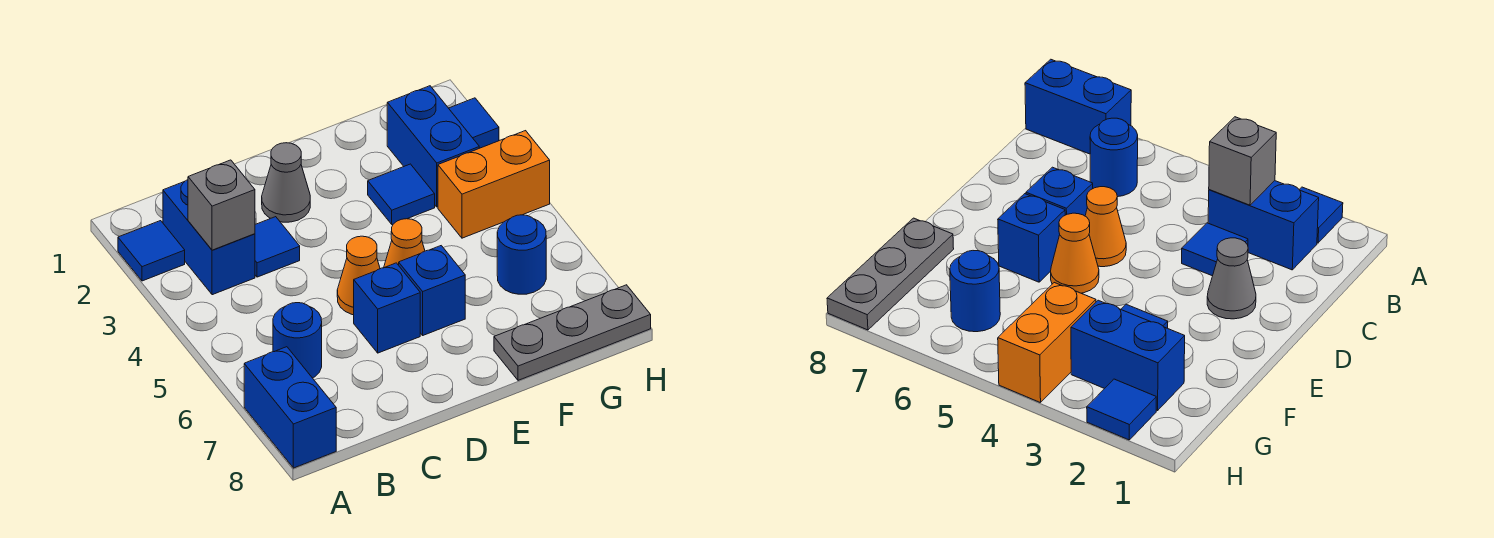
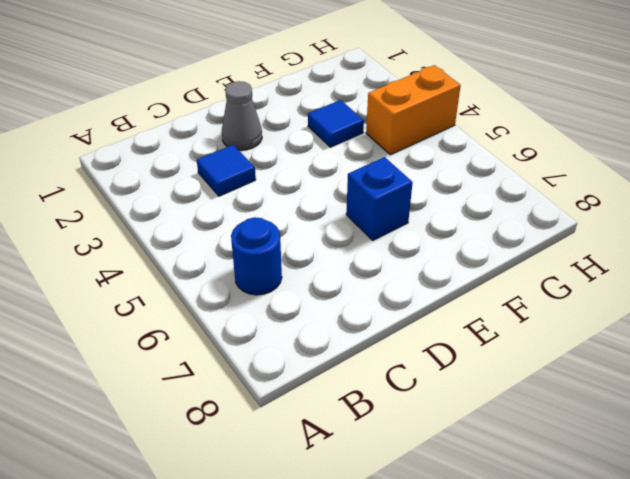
none -> blue 1x1 tile [118,221,185,281]
none -> blue 1x2 brick [244,347,336,468]
none -> blue 1x2 brick [163,180,255,295]

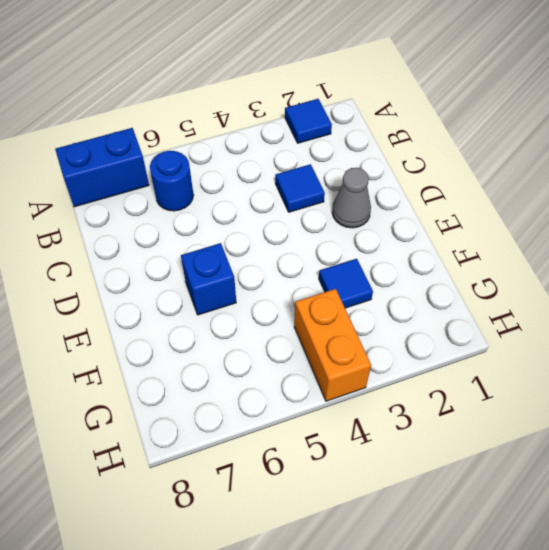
none -> blue 1x2 brick [163,180,255,295]
none -> orange 1x1 cone [337,236,380,315]
none -> blue 1x1 brick [354,263,420,353]

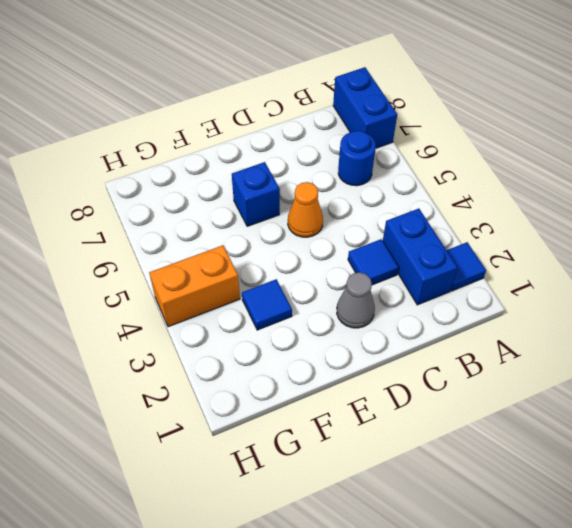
none -> blue 1x1 brick [354,263,420,353]
none -> orange 1x1 cone [384,219,425,268]
none -> grey 1x3 plate [494,285,651,380]

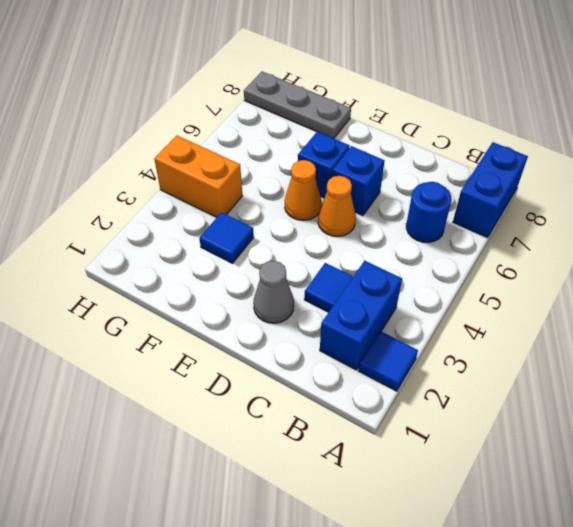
none -> blue 1x2 brick [387,86,479,207]
none -> blue 1x1 round brick [497,215,546,294]
none -> blue 1x1 tile [449,98,499,148]

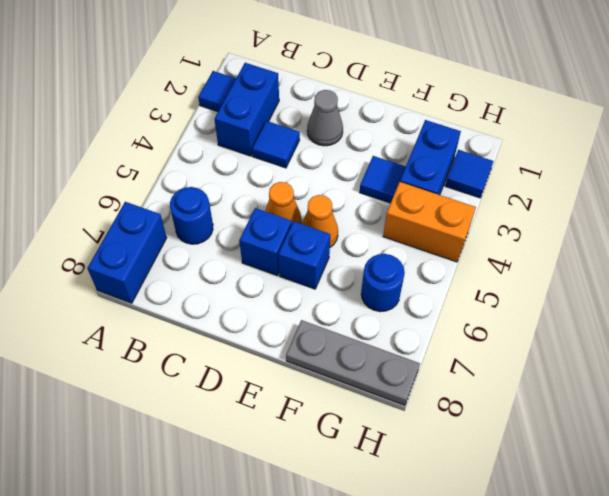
none -> grey 1x1 brick [188,160,255,250]

